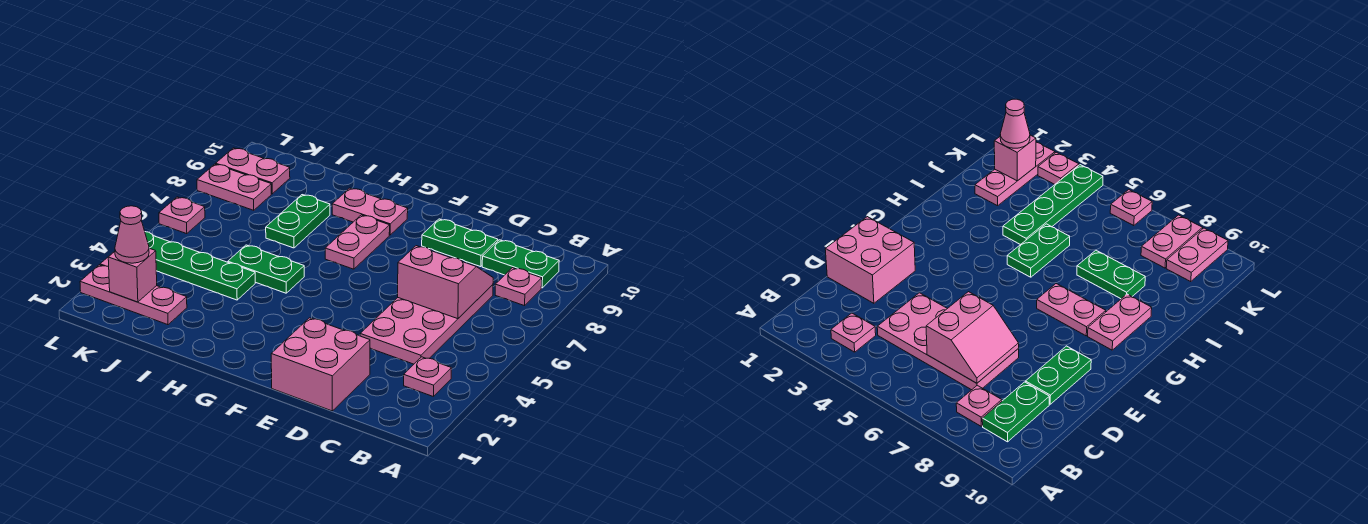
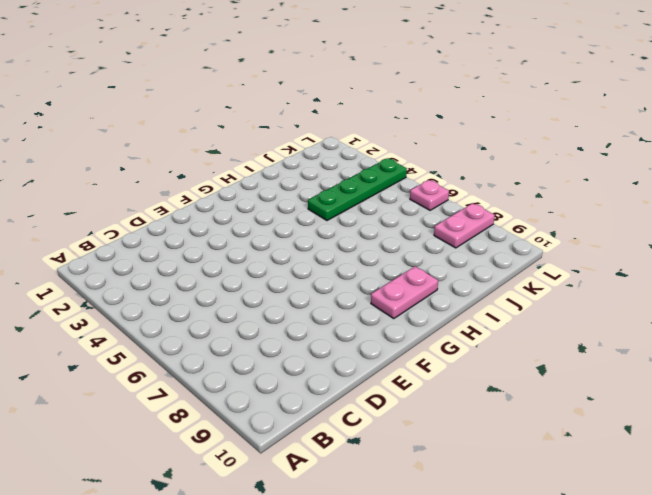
none -> pink 1x1 plate [404,357,451,397]
none -> pink 1x1 plate [495,268,542,306]
none -> green 1x2 plate [482,240,559,288]

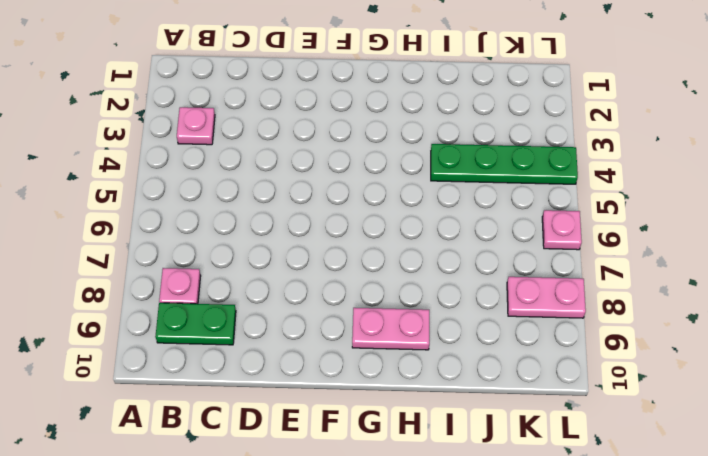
none -> pink 2x4 plate [360,285,493,364]
none -> pink 2x2 brick [271,318,370,411]
none -> green 1x2 plate [422,219,498,267]

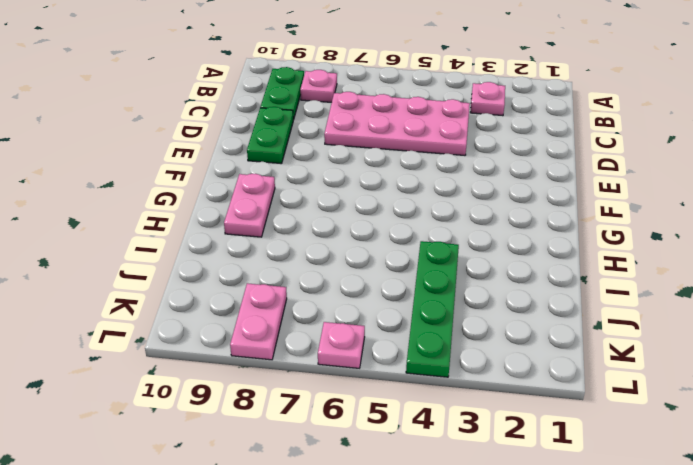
none -> pink 2x2 brick [271,318,370,411]
none -> pink 1x2 plate [325,215,390,269]
none -> green 1x2 plate [228,245,304,293]

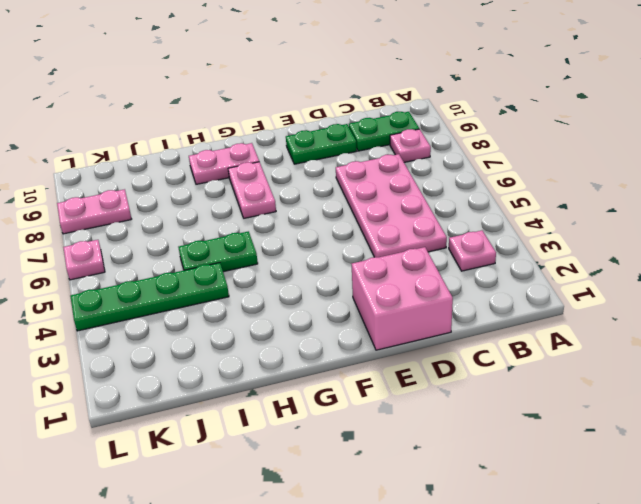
none -> green 1x2 plate [266,195,330,248]
none -> pink 1x3 plate [80,265,187,325]
none -> pink 1x2 plate [216,148,290,194]

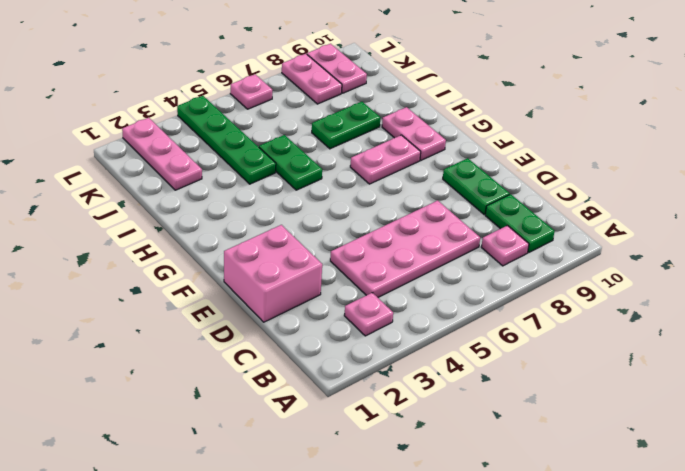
none -> pink 1x1 plate [1038,152,1079,184]
none -> pink 2x2 slope [398,246,493,319]
none -> pink 1x1 brick [108,248,157,302]

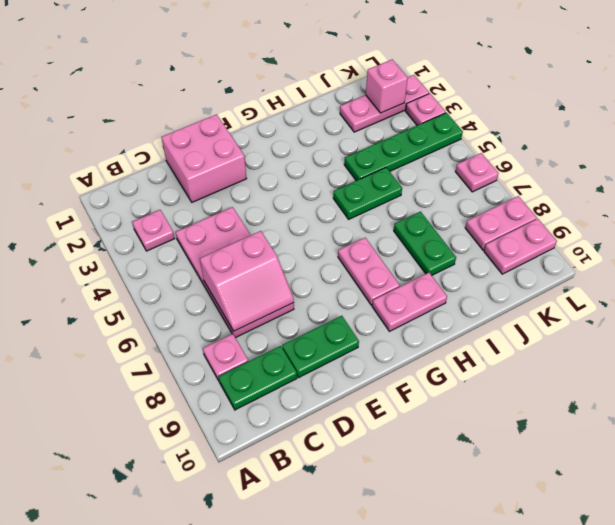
none -> pink 1x1 cone [115,206,149,263]

